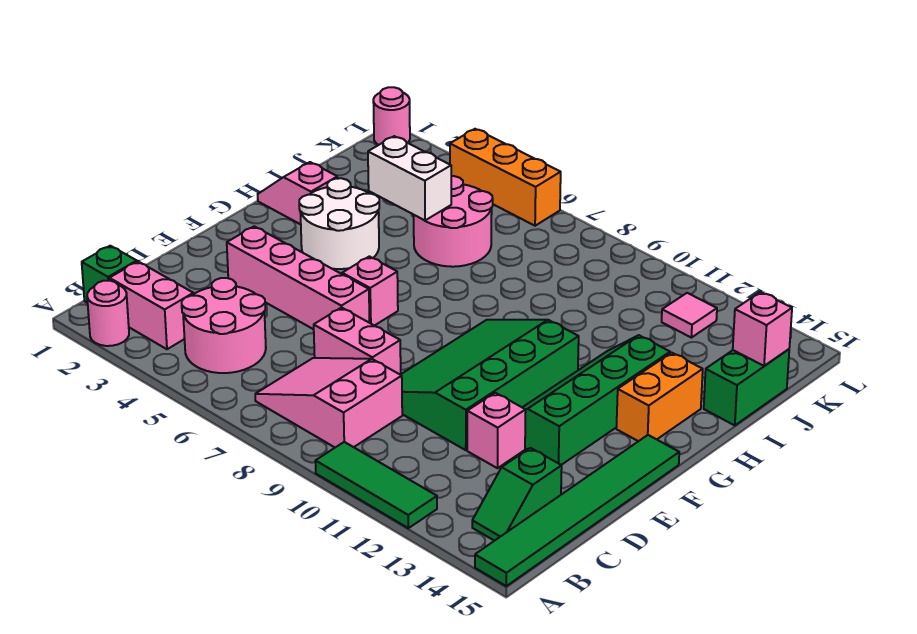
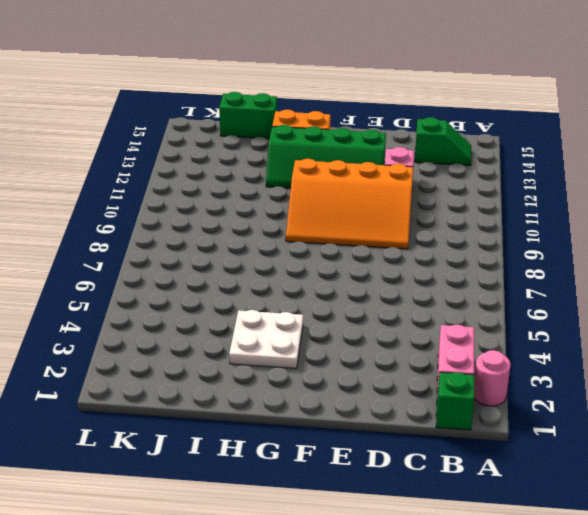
orange 3x4 slope [286,159,413,249] -> green 3x4 slope [401,320,579,450]
white 2x2 plate [229,310,303,368] -> white 2x2 round brick [299,178,379,269]
none -> green 1x3 tile [315,442,437,528]
none -> green 1x6 tile [475,435,679,586]
none -> pink 2x2 round brick [182,278,266,373]

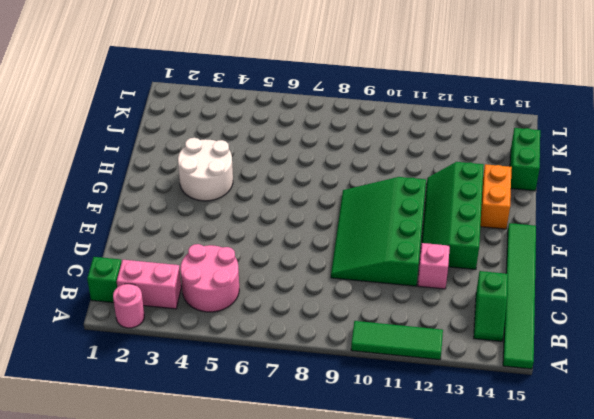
none -> pink 2x3 slope [255,358,402,447]
none -> pink 1x2 brick [314,307,401,375]
none -> pink 1x4 brick [227,226,370,329]

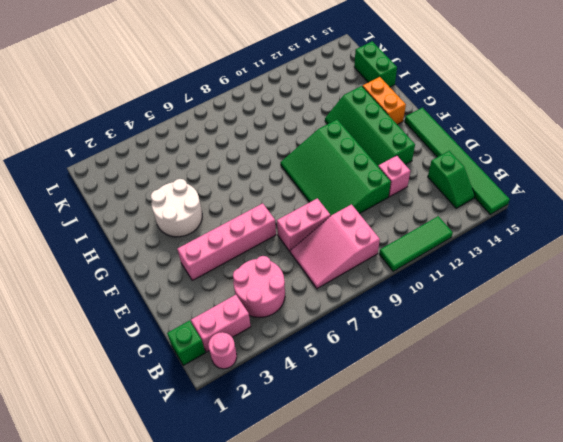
none -> pink 1x1 brick [342,256,398,326]
none -> pink 1x2 slope [258,162,338,224]
none -> pink 2x2 round brick [414,176,493,267]

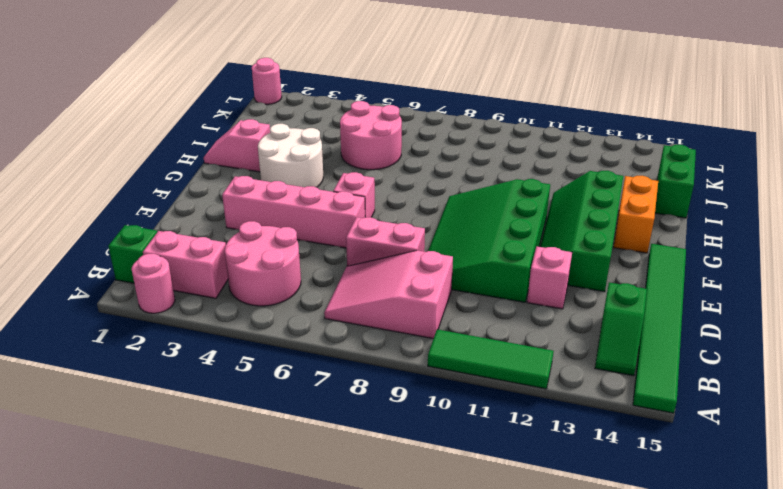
none -> pink 1x1 tile [662,293,717,338]
none -> orange 1x3 brick [450,129,561,226]
none -> white 1x2 brick [368,136,451,220]

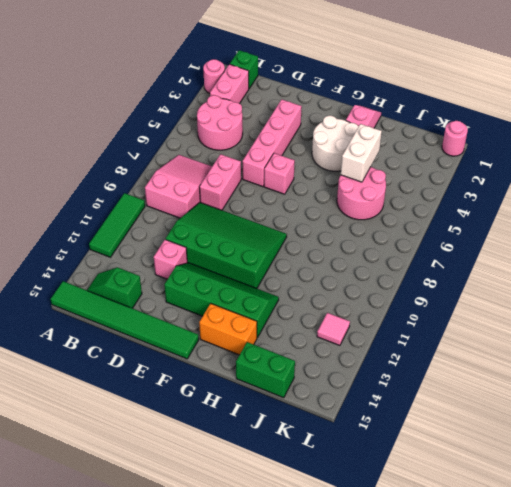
none -> orange 1x3 brick [450,129,561,226]
none -> pink 1x1 brick [733,292,792,366]

